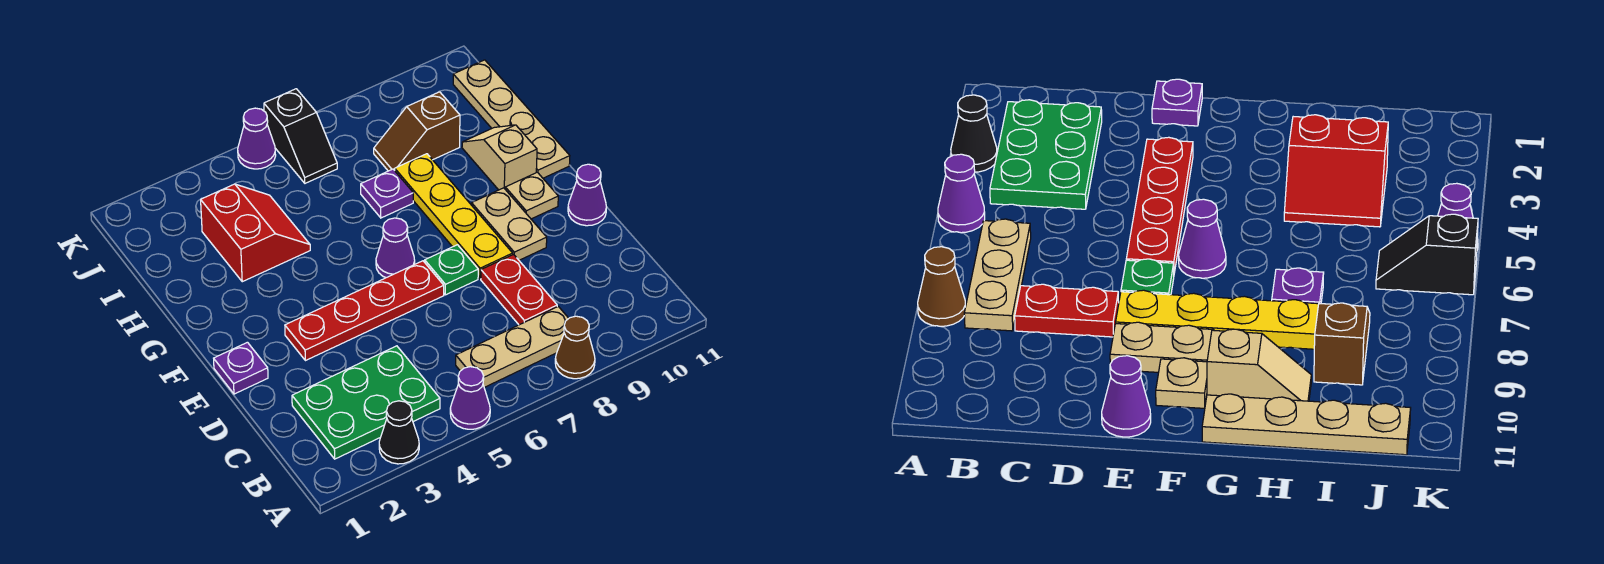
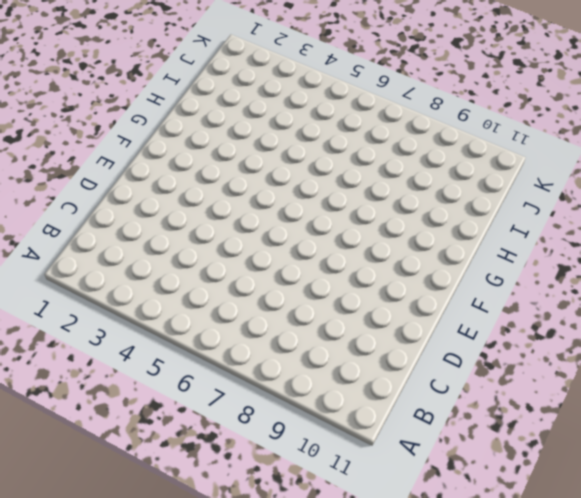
none -> black 1x1 cone [379,401,419,464]
none -> purple 1x1 cone [450,367,490,429]
none -> brown 1x1 cone [555,316,595,379]

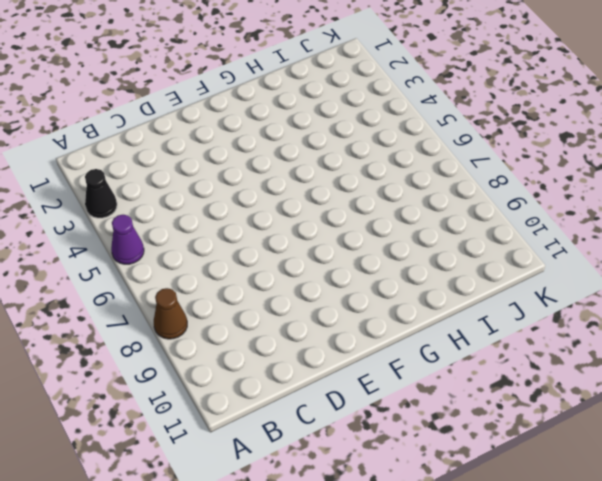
none -> green 2x3 plate [292,346,440,459]
none -> tan 1x3 plate [456,306,569,387]
none -> red 1x2 plate [481,254,557,325]

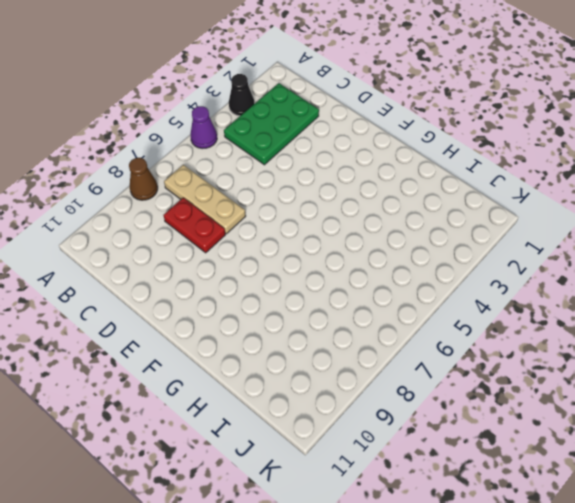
tan 1x3 plate [164,165,246,234] -> tan 1x3 plate turned to [456,306,569,387]
none -> purple 1x1 plate [214,342,268,394]
none -> red 1x4 plate [285,261,444,361]
none -> green 1x1 plate [425,245,478,295]

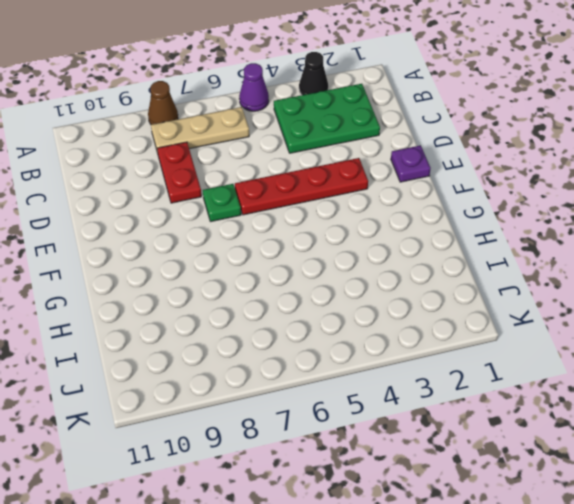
none -> yellow 1x4 plate [395,154,513,279]
none -> tan 1x2 plate [472,188,547,260]
none -> purple 1x1 cone [568,164,606,226]

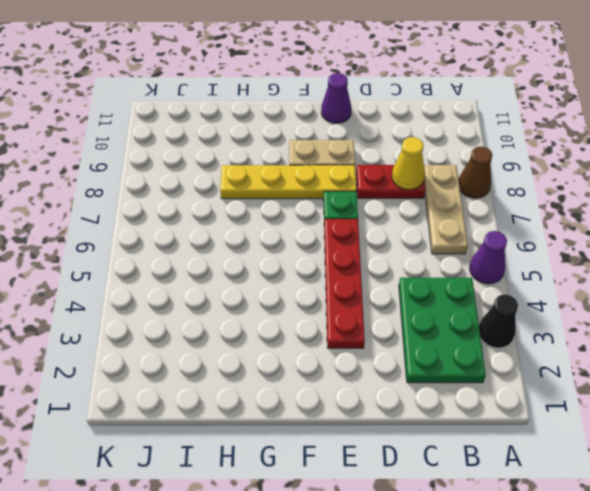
yellow 1x1 cone [392,137,425,190] -> none
none -> purple 1x1 plate [214,342,268,394]
none -> purple 1x1 cone [376,218,415,278]
none -> tan 1x1 plate [505,172,558,219]

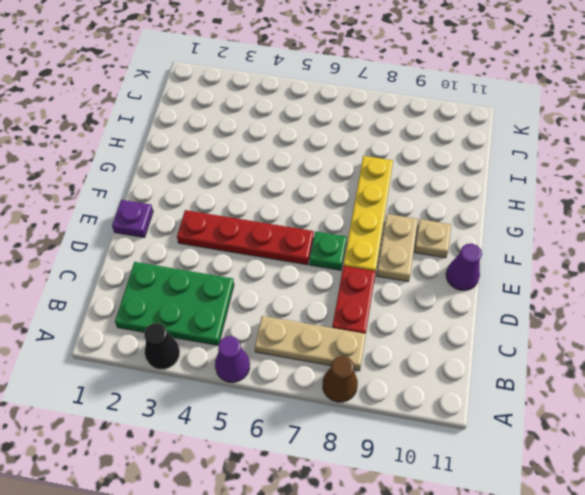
none -> purple 1x1 cone [376,218,415,278]
none -> tan 1x2 slope [462,125,537,190]
none -> tan 1x4 plate [453,60,570,178]

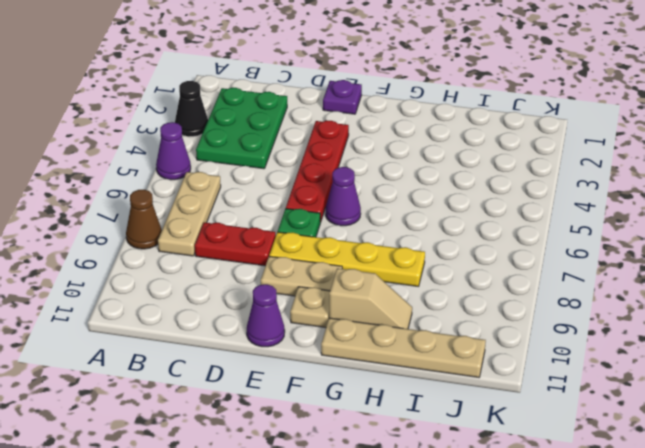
none -> red 2x2 slope [201,184,310,282]
none -> purple 1x1 plate [361,169,413,218]
none -> brown 1x2 slope [374,92,460,171]

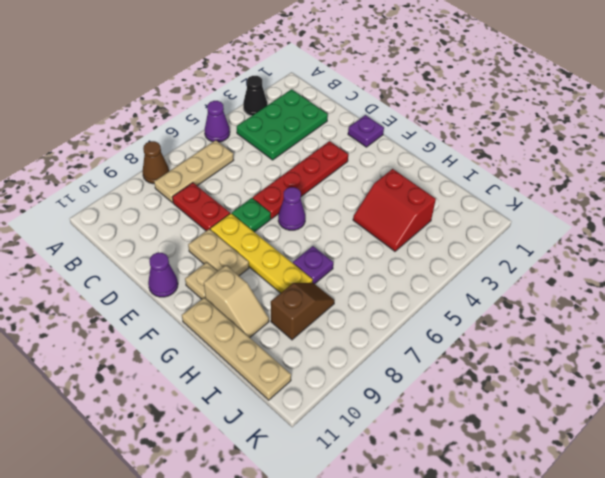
none -> black 1x2 slope [264,89,337,183]
none -> purple 1x1 cone [238,108,276,169]

